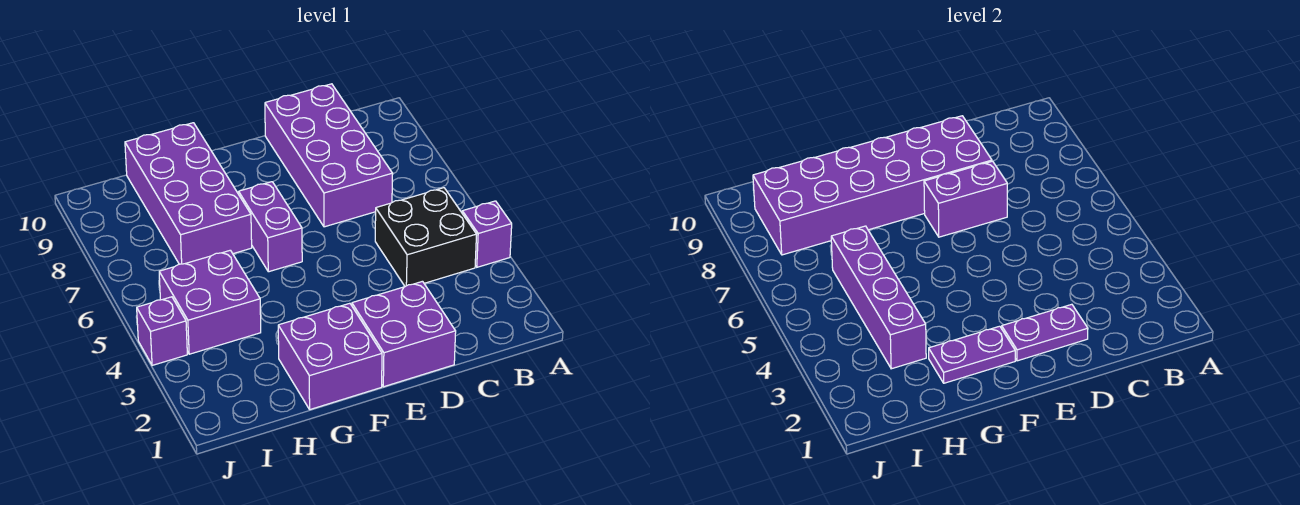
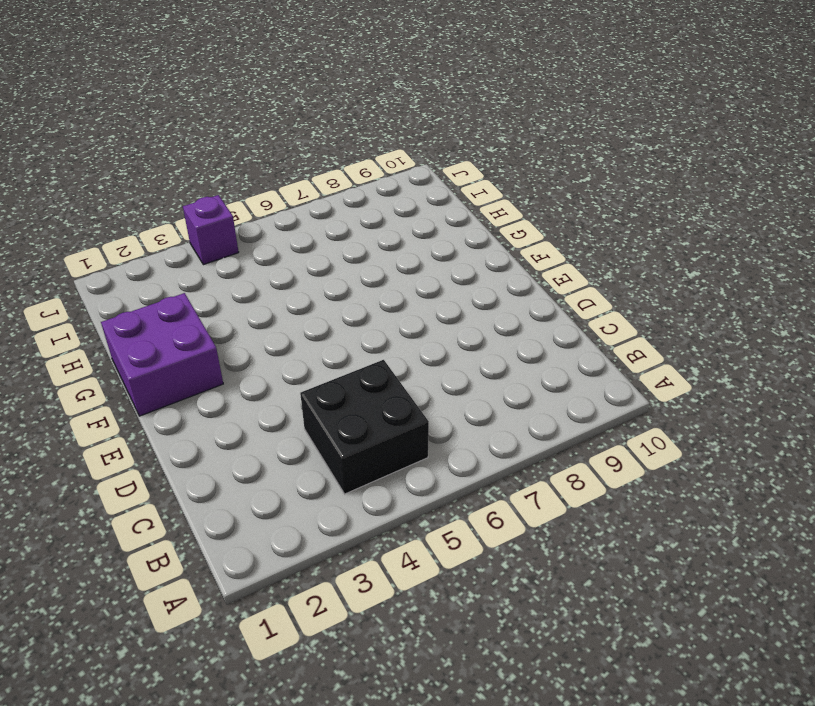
none -> purple 1x1 brick [462,201,512,267]
none -> purple 2x4 brick [265,84,393,227]
none -> purple 2x2 brick [352,281,456,387]

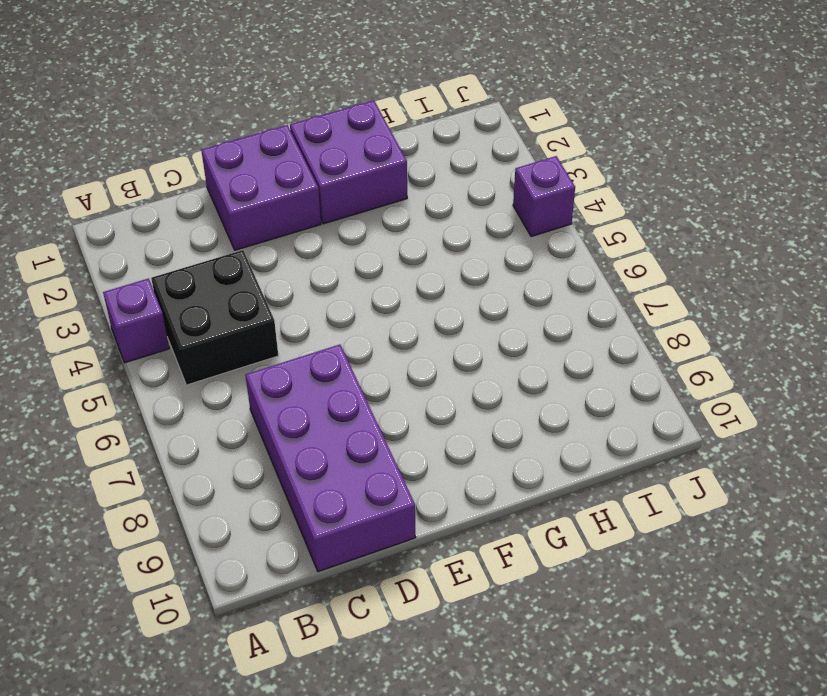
none -> purple 1x2 brick [239,182,302,272]
none -> purple 2x4 brick [125,123,252,264]
none -> purple 2x2 brick [159,250,261,354]

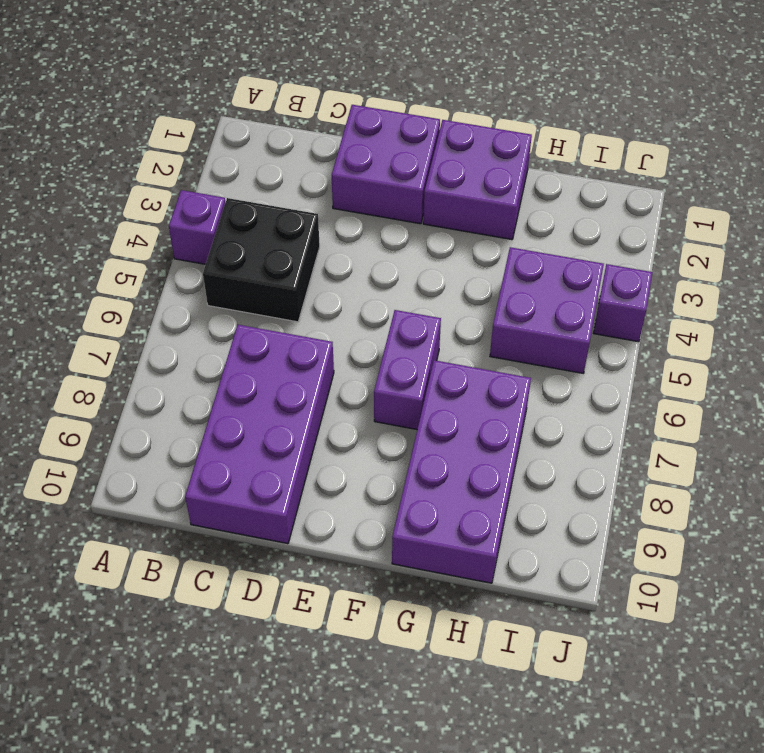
none -> purple 1x2 plate [1002,304,1088,361]
none -> purple 1x2 brick [924,161,1007,237]
none -> purple 2x6 brick [753,116,992,255]

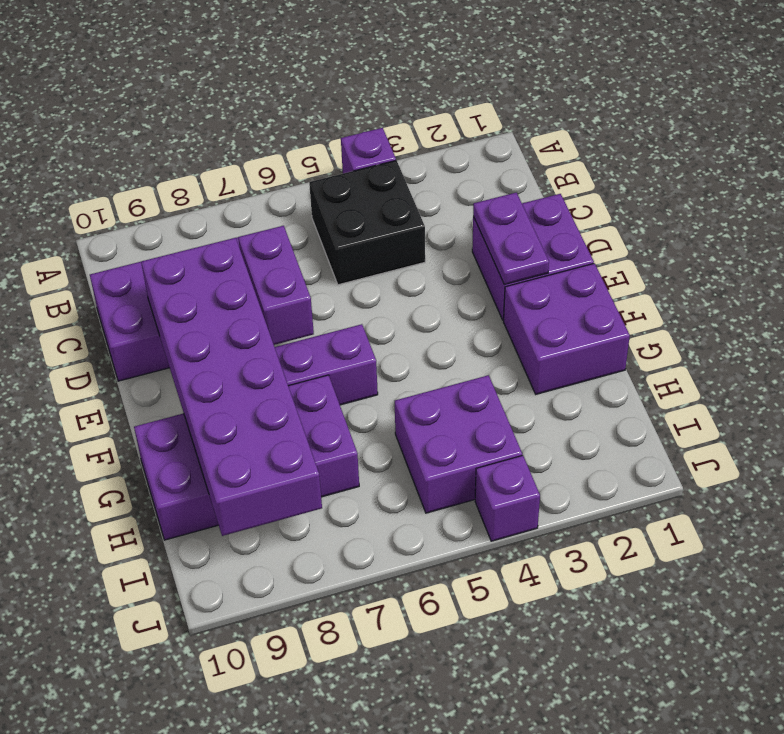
none -> purple 1x2 plate [929,326,1015,383]
none -> purple 1x4 brick [831,226,926,369]

